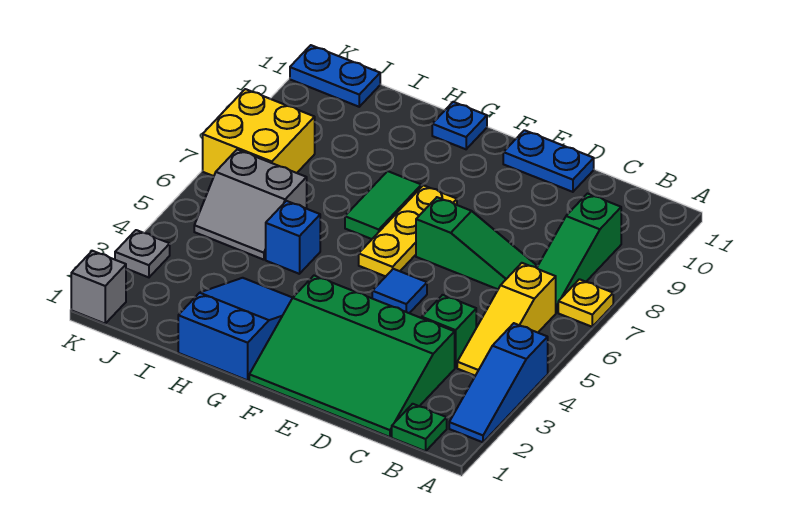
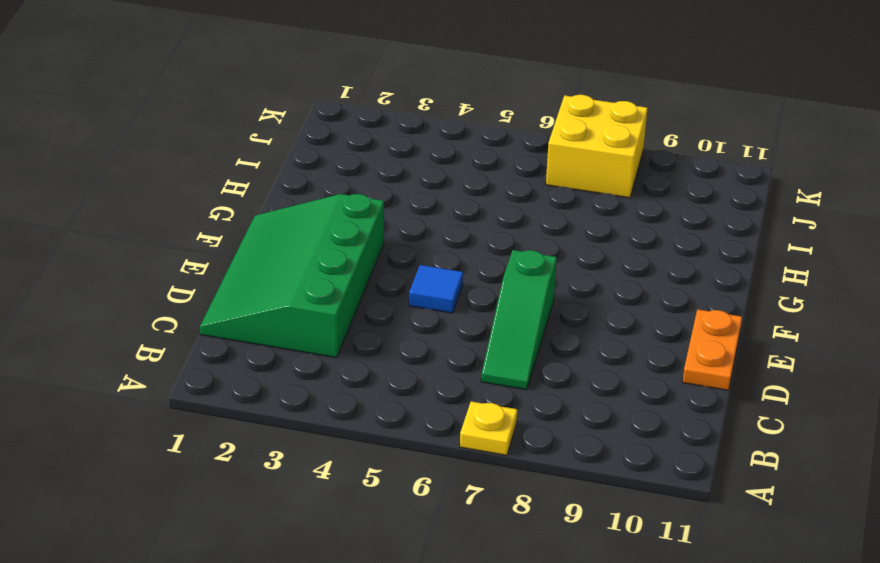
orange 1x2 plate [683,309,742,390] -> blue 1x2 plate [503,130,594,192]
none -> blue 1x3 slope [449,323,548,442]
none -> green 1x1 plate [392,404,447,451]
none -> yellow 1x3 slope [457,263,556,376]

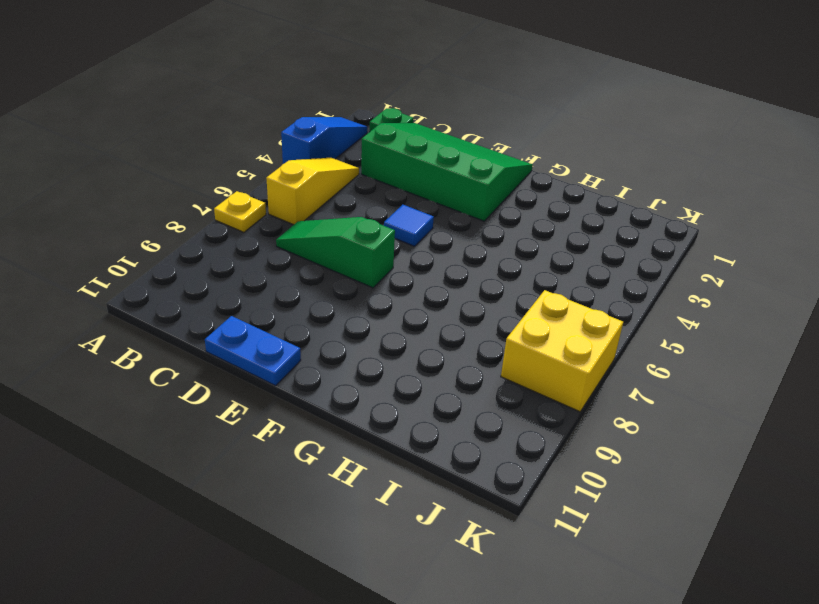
none -> green 1x3 slope [537,194,621,313]
none -> green 1x1 brick [422,295,476,368]
none -> yellow 1x3 plate [359,185,457,276]

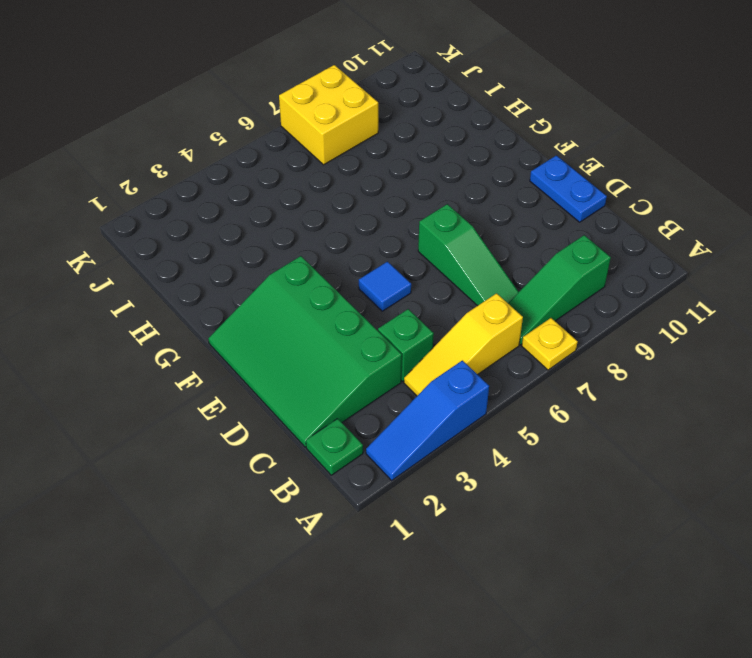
none -> yellow 1x3 plate [359,185,457,276]
none -> blue 2x3 slope [178,278,292,380]
none -> green 1x2 tile [345,171,421,239]

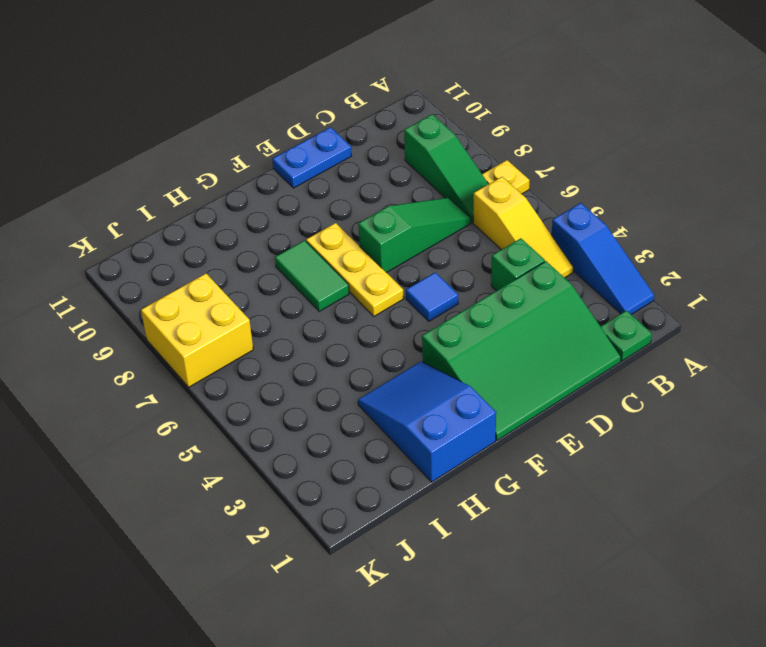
none -> blue 1x1 plate [432,102,487,149]
none -> blue 1x1 brick [266,201,320,274]
none -> grey 2x2 slope [194,149,307,260]

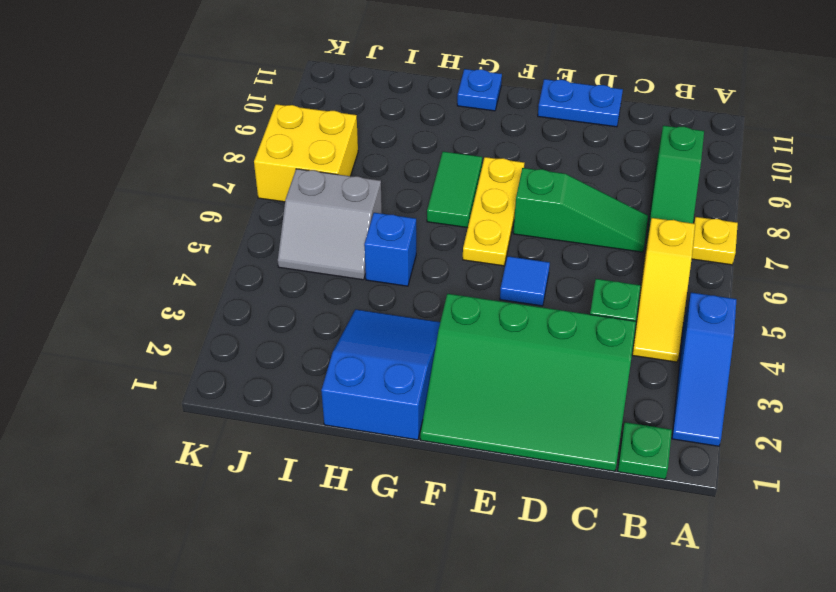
none -> blue 1x2 plate [290,45,380,107]
none -> grey 1x1 brick [71,251,126,324]
none -> grey 1x1 plate [115,230,170,277]

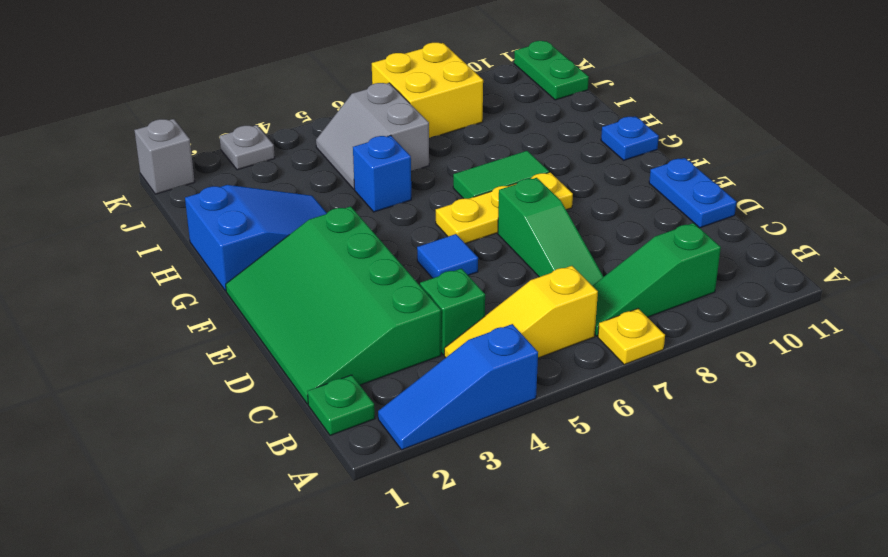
green 1x2 plate [514,41,589,100] -> blue 1x2 plate [290,45,380,107]

